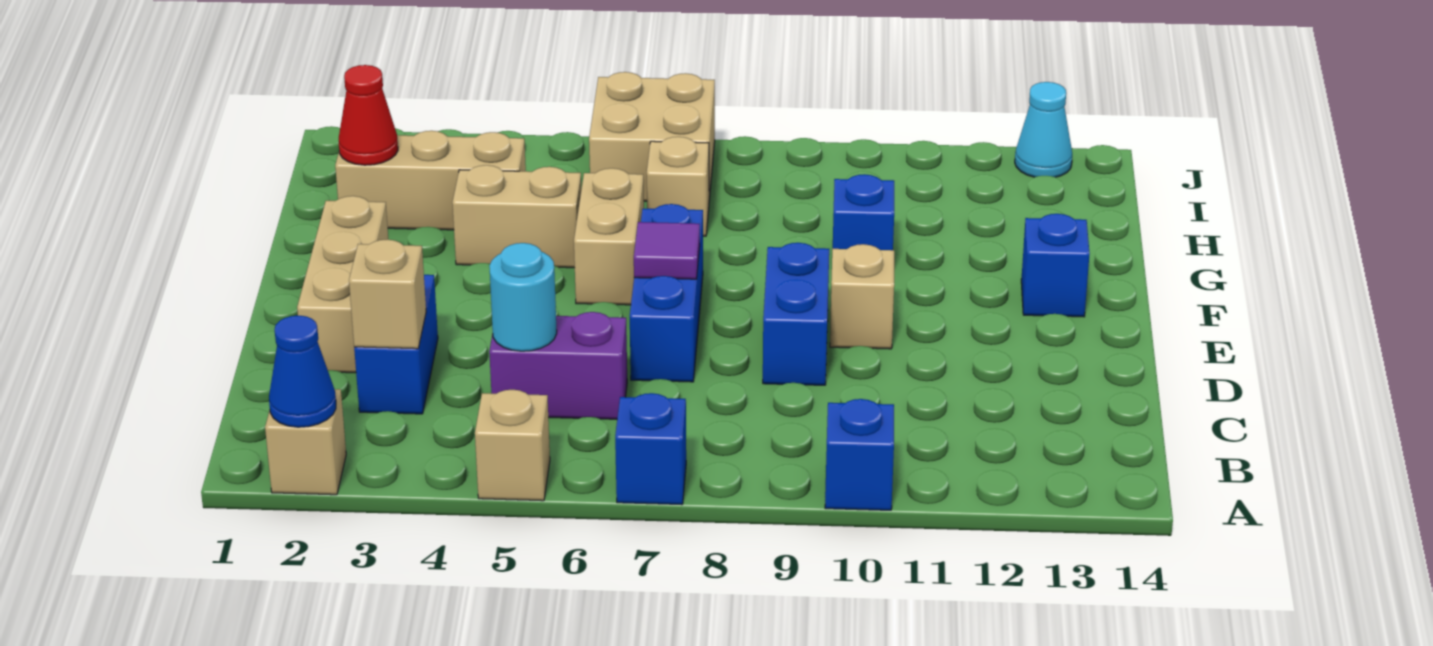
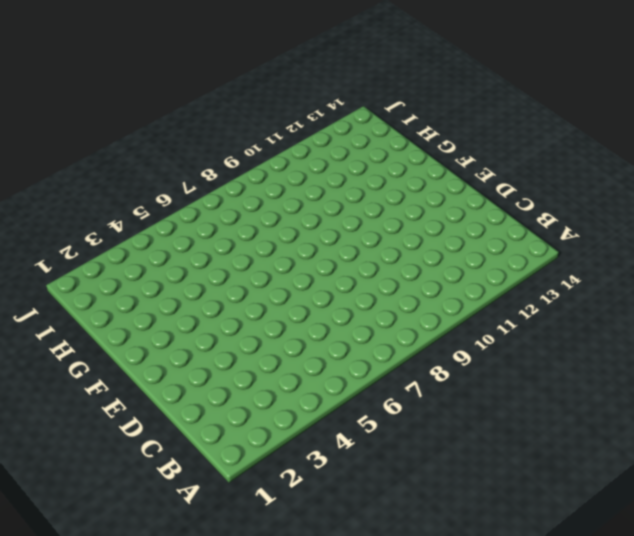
none -> tan 1x1 brick [265,389,346,495]
none -> tan 1x1 brick [475,390,550,501]
none -> blue 1x1 brick [615,393,686,505]

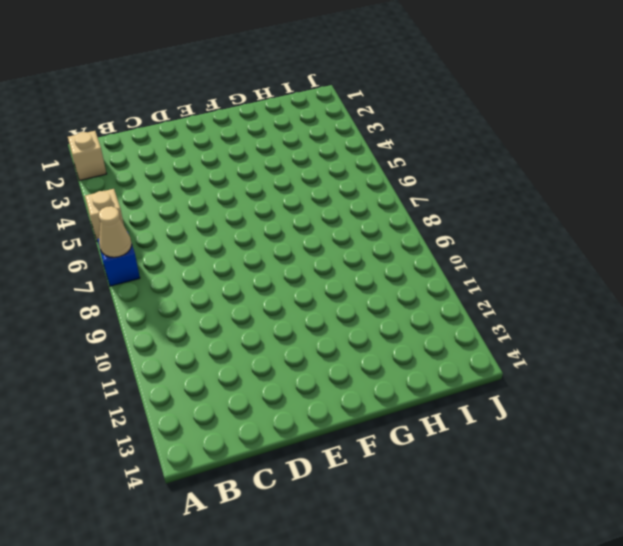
tan 1x1 cone [99,206,132,257] -> none
none -> blue 1x1 brick [825,399,894,510]
none -> blue 1x2 brick [354,275,438,414]
none -> purple 1x2 brick [489,312,627,419]

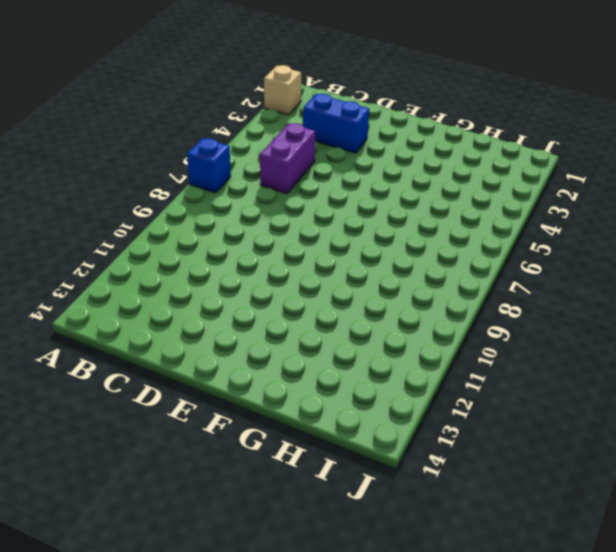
none -> tan 1x1 brick [475,390,550,501]
none -> blue 1x1 brick [825,399,894,510]
none -> tan 1x3 brick [297,196,388,373]

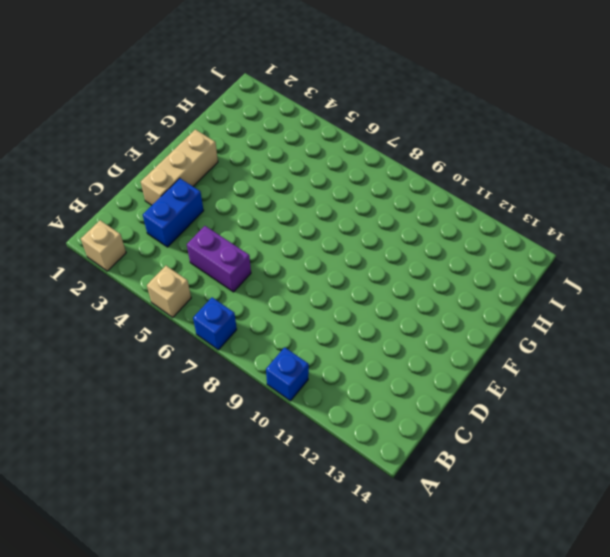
none -> blue 1x3 brick [630,204,703,382]
none -> blue 1x2 brick [763,243,829,385]
none -> tan 1x1 brick [830,244,894,349]

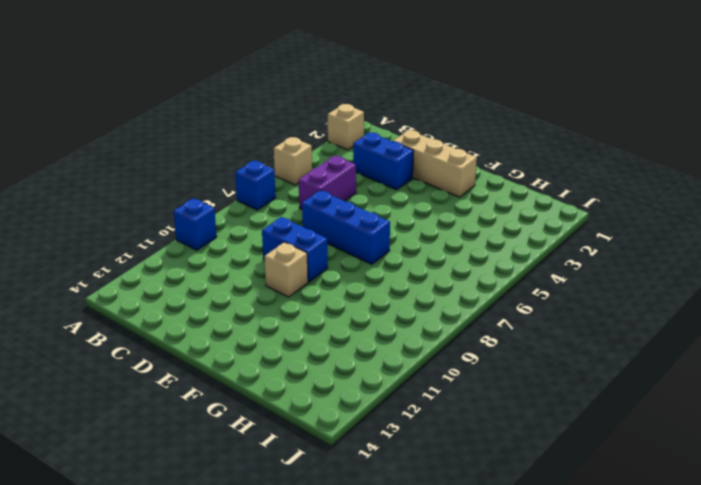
none -> tan 1x2 brick [574,168,644,305]
none -> blue 1x1 brick [1021,214,1090,317]
none -> tan 1x2 brick [452,165,581,268]

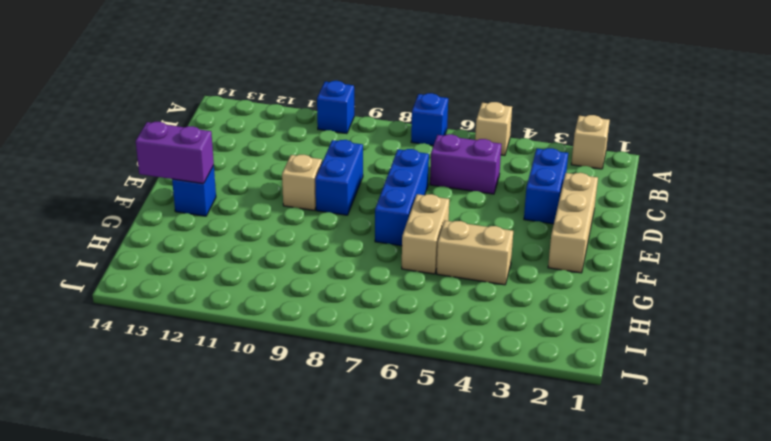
purple 1x2 brick [136,122,214,184] -> none
none -> blue 1x1 brick [833,174,894,250]
none -> tan 1x3 brick [335,131,526,230]
none -> tan 1x1 brick [647,137,709,236]

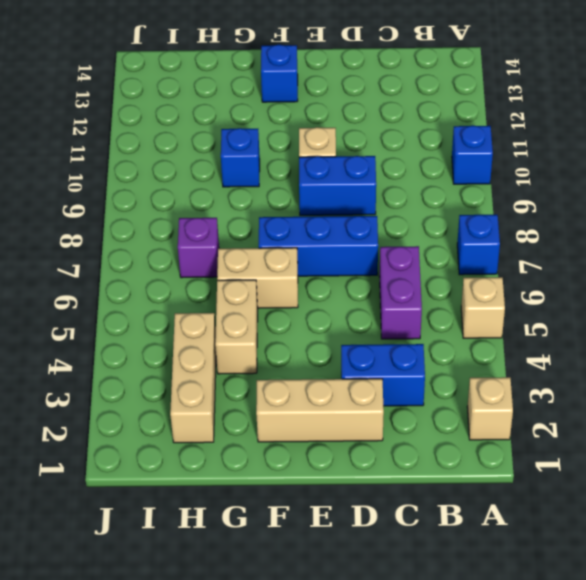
purple 1x1 brick [178,218,219,278] -> tan 1x1 brick [647,137,709,236]
none -> tan 2x2 brick [589,72,715,201]
none -> cyan 1x1 cone [1015,82,1072,177]
none -> blue 1x1 cone [269,316,336,427]

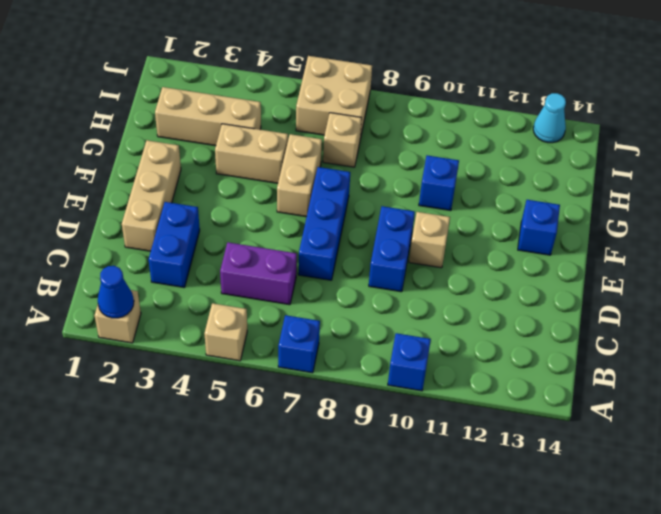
none -> tan 1x1 brick [349,239,426,349]
none -> cyan 1x1 round brick [489,243,557,351]
none -> purple 1x1 tile [634,222,700,279]

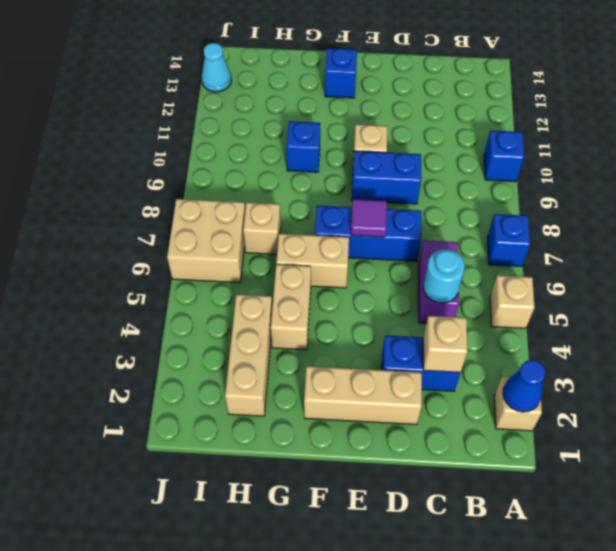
none -> red 1x1 cone [339,65,398,165]

